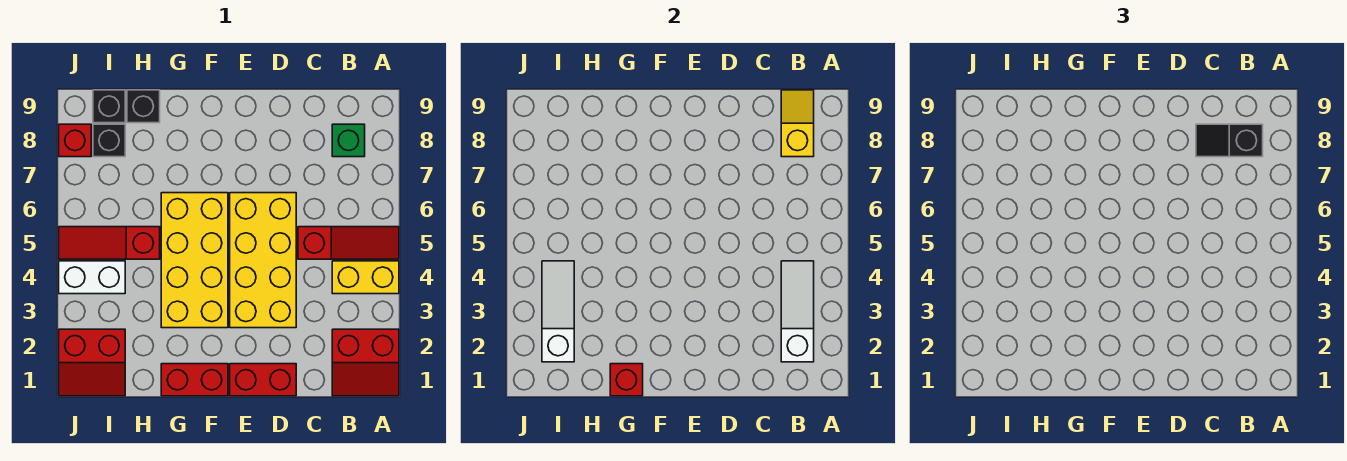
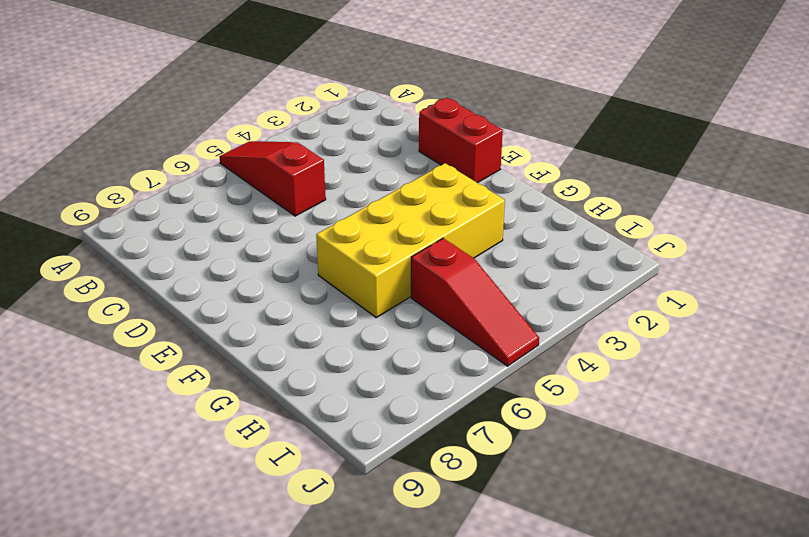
none -> red 2x2 slope [332,329,399,396]
none -> yellow 1x2 brick [332,261,399,294]
none -> green 1x1 brick [332,124,365,157]

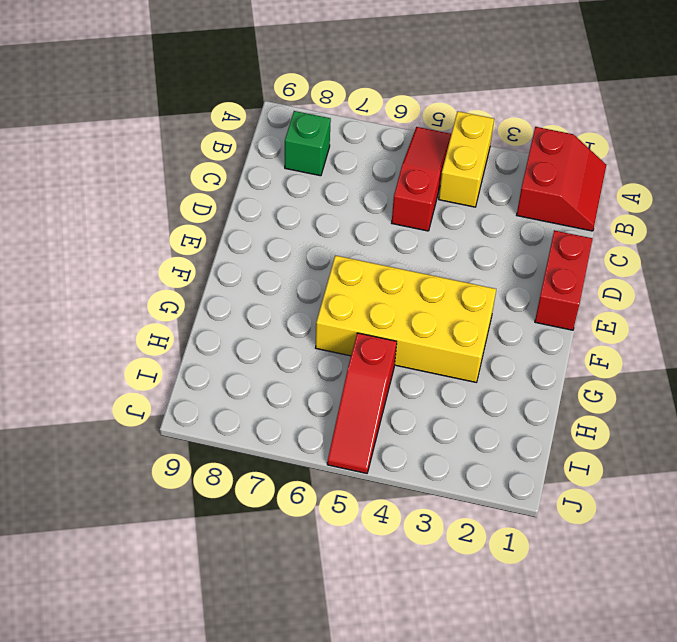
none -> yellow 2x4 brick [230,193,296,328]
none -> red 1x2 brick [161,364,228,396]
none -> black 1x1 brick [127,90,160,123]

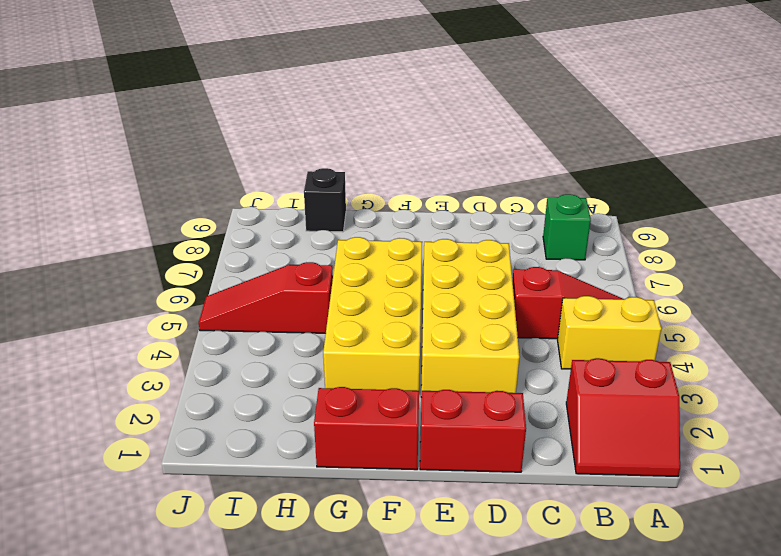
none -> red 2x2 slope [59,329,125,396]
none -> white 1x2 brick [59,261,125,294]
none -> black 1x1 brick [93,124,125,157]

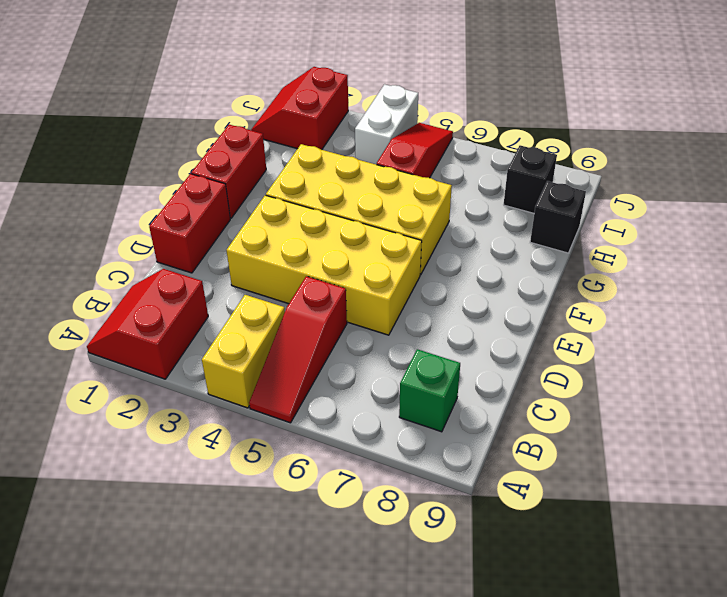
none -> black 1x1 brick [93,90,125,123]
none -> red 1x1 brick [59,124,91,157]
none -> white 1x3 slope [781,261,814,362]

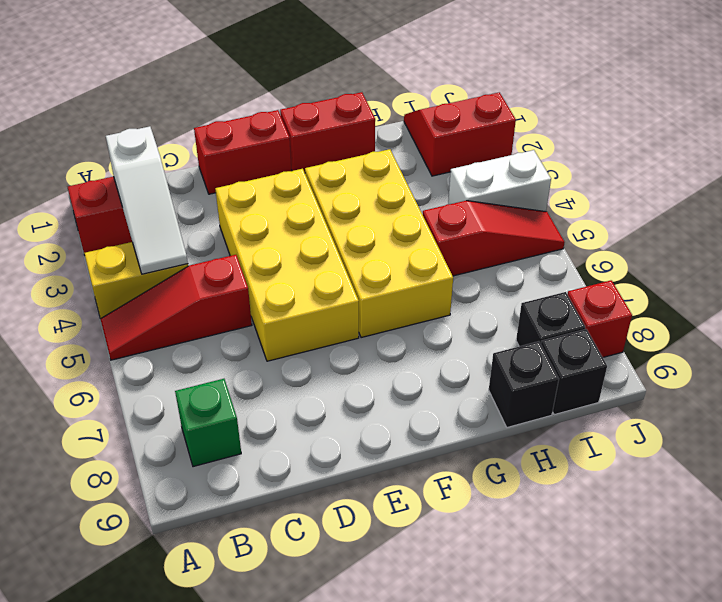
none -> yellow 1x2 slope [781,90,814,157]
none -> red 1x1 brick [610,364,643,396]
none -> white 1x3 slope [542,261,574,362]

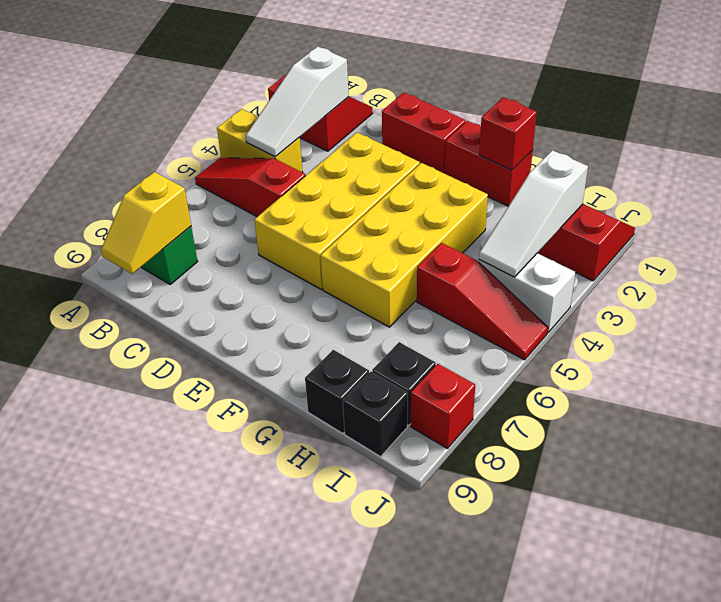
none -> black 1x2 slope [1196,124,1263,157]

